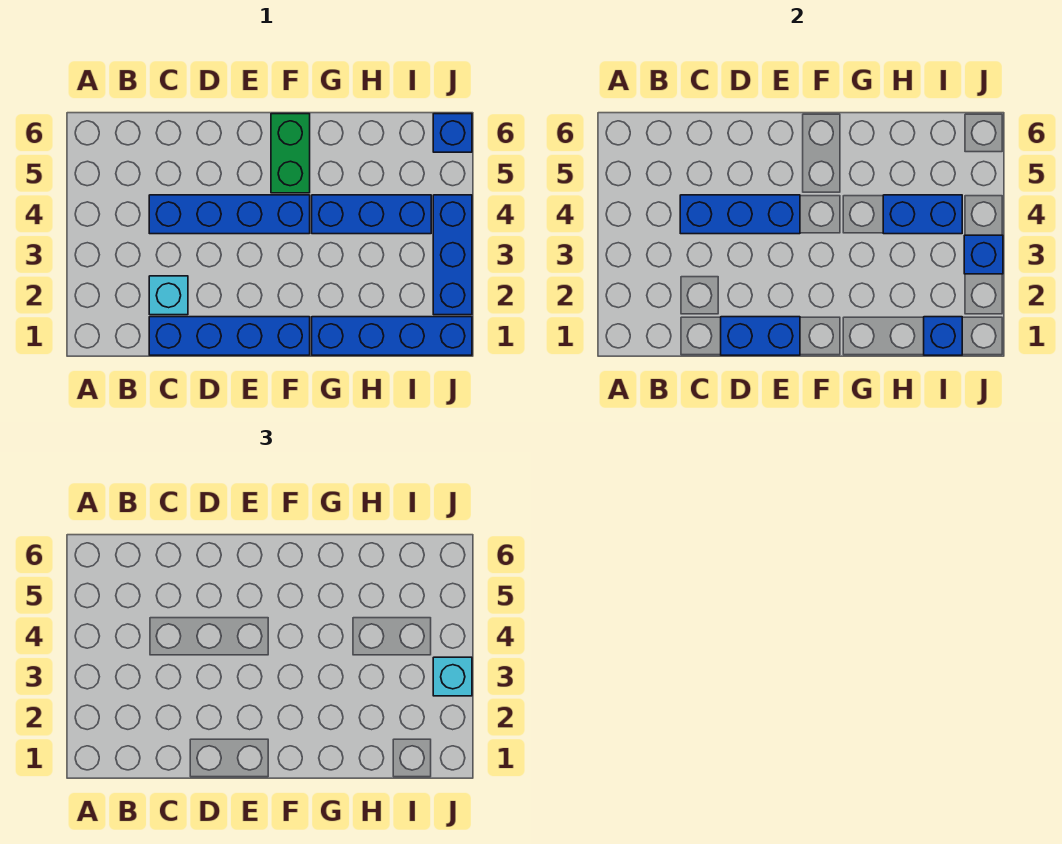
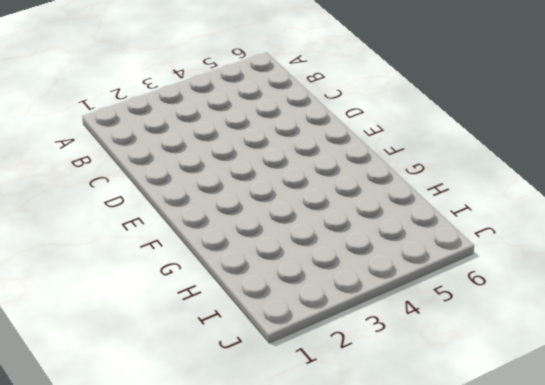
none -> blue 1x4 brick [149,317,310,355]
none -> cyan 1x1 brick [149,276,188,315]
none -> blue 1x4 brick [149,195,310,234]

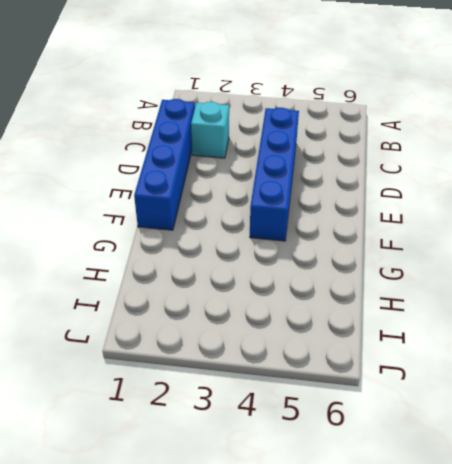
none -> green 1x2 brick [271,114,310,193]
none -> blue 1x4 brick [312,317,472,355]
none -> blue 1x3 brick [312,195,431,234]

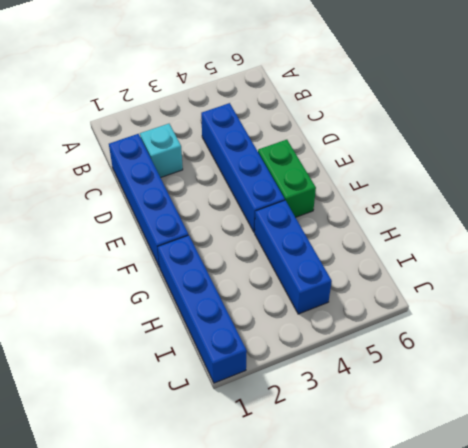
green 1x2 brick [258,140,316,217] -> green 1x2 brick turned to [271,114,310,193]
none -> blue 1x3 brick [433,195,472,315]
none -> blue 1x1 brick [433,114,472,152]
none -> blue 1x3 brick [680,195,800,234]

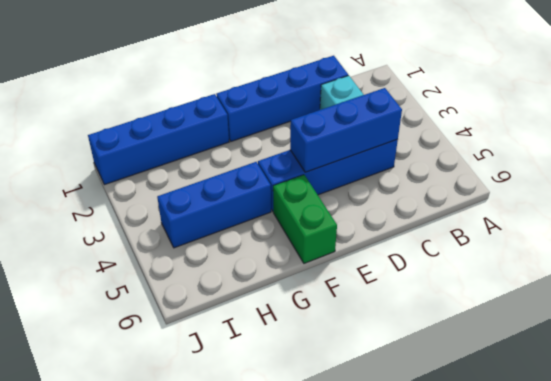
none -> blue 1x3 brick [433,195,472,315]
none -> blue 1x1 brick [433,114,472,152]
none -> blue 1x2 brick [721,317,800,355]

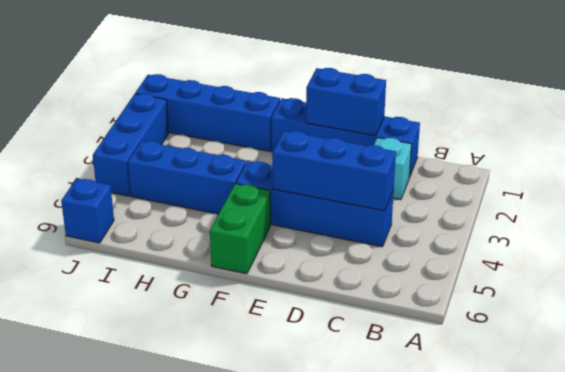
none -> blue 1x2 brick [883,195,962,234]
none -> blue 1x1 brick [924,317,962,355]
none -> blue 1x1 brick [964,235,1003,274]

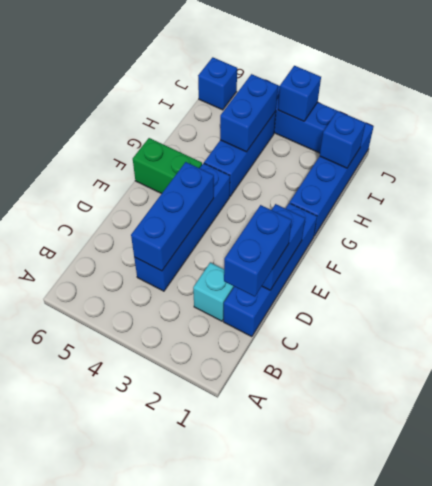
blue 1x2 brick [224,205,292,297] -> none
none -> cyan 1x1 brick [433,657,472,696]

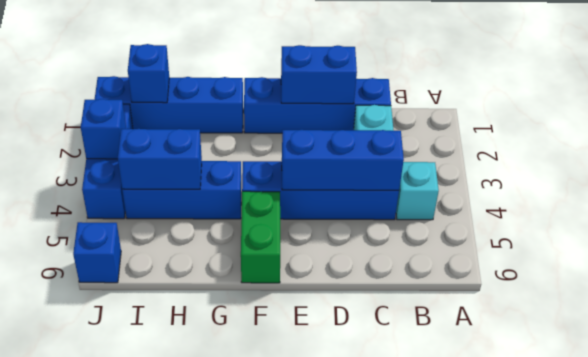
cyan 1x1 brick [396,162,439,220] -> cyan 1x1 brick moved to [433,657,472,696]

